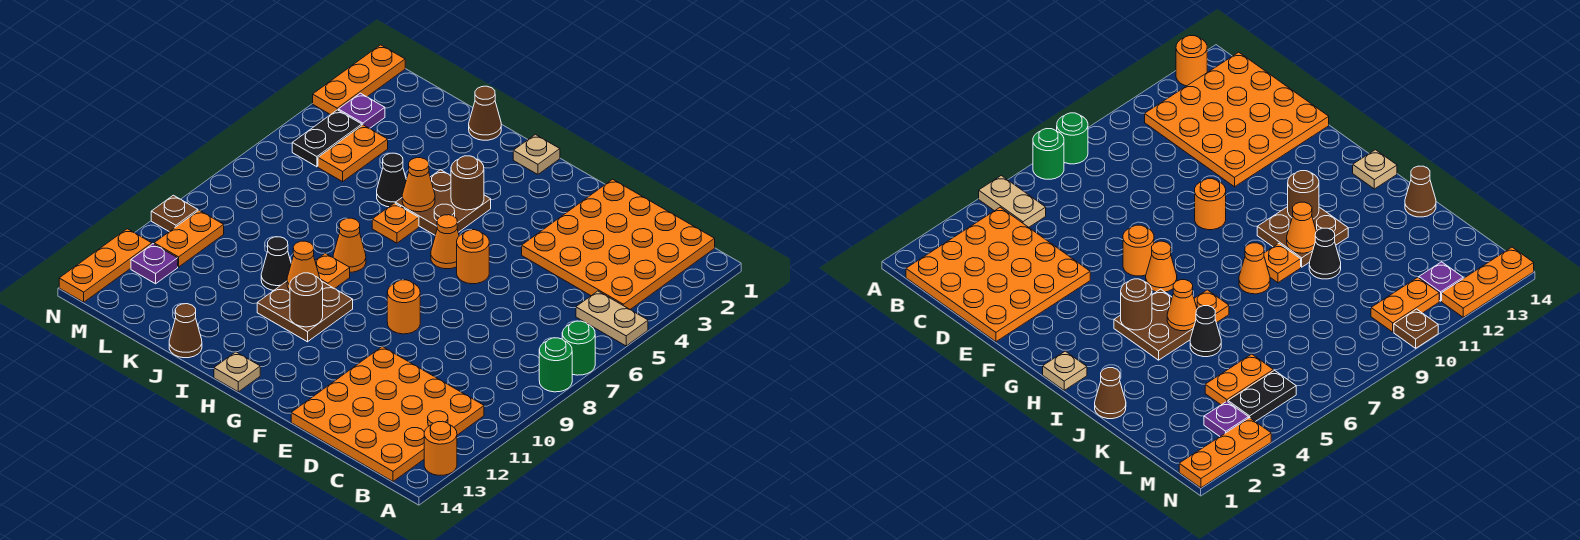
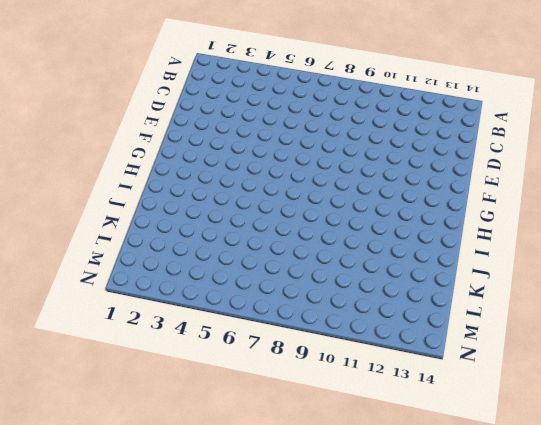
none -> tan 1x2 plate [576,291,648,346]
none -> green 1x1 round brick [562,321,595,375]
none -> green 1x1 round brick [539,338,572,392]
none -> orange 1x1 round brick [424,421,457,475]

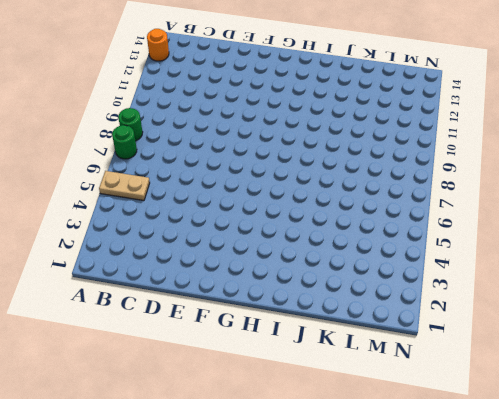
none -> orange 4x4 plate [522,179,715,309]
none -> orange 4x4 plate [291,346,484,481]
none -> orange 1x1 round brick [457,230,489,284]
none -> orange 1x1 round brick [387,280,420,334]

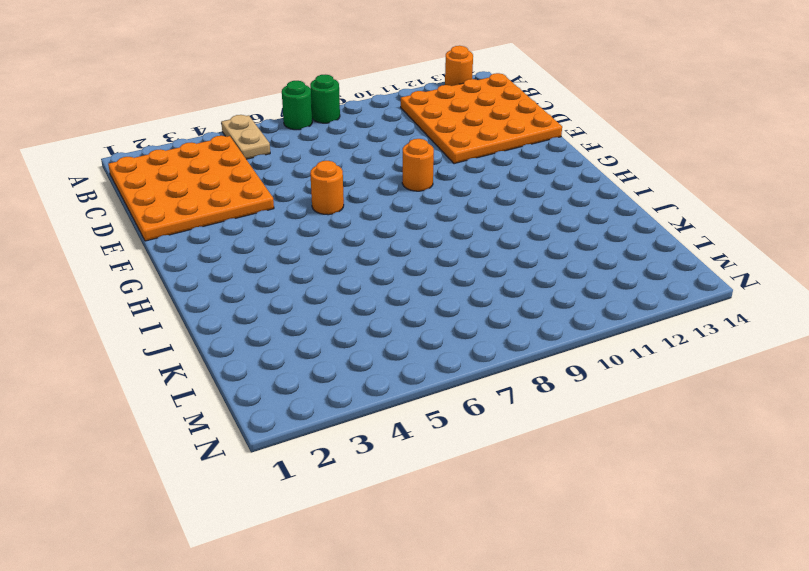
none -> orange 1x1 cone [431,215,459,269]
none -> tan 1x1 plate [513,134,560,174]
none -> brown 2x2 plate [395,170,491,235]
none -> brown 2x2 plate [257,281,353,342]

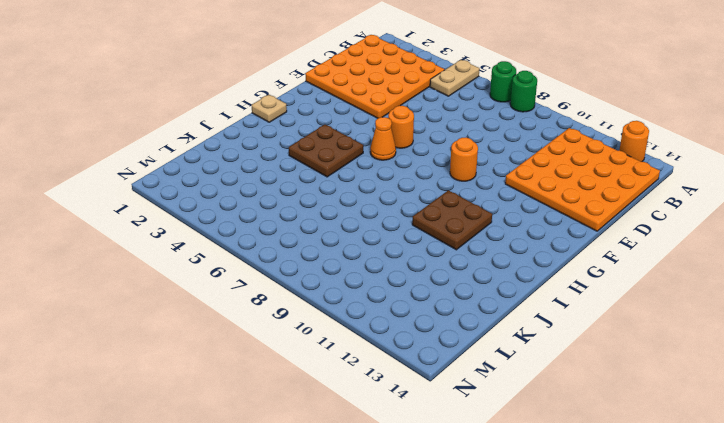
none -> tan 1x1 plate [214,352,260,392]
none -> orange 1x1 plate [372,203,419,243]
none -> orange 1x1 cone [333,218,366,272]
none -> orange 1x1 plate [315,253,350,289]

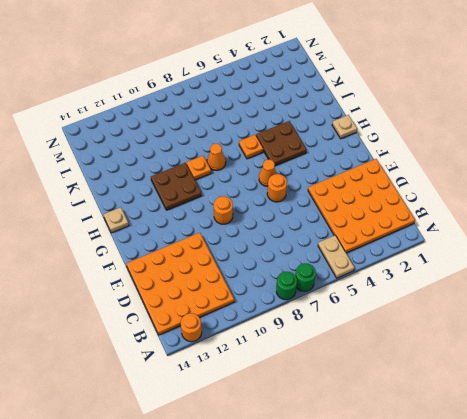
none -> brown 1x1 cone [469,86,501,140]
none -> black 1x1 cone [377,153,406,207]
none -> black 1x1 cone [261,237,291,290]
none -> brown 1x1 cone [169,304,202,358]

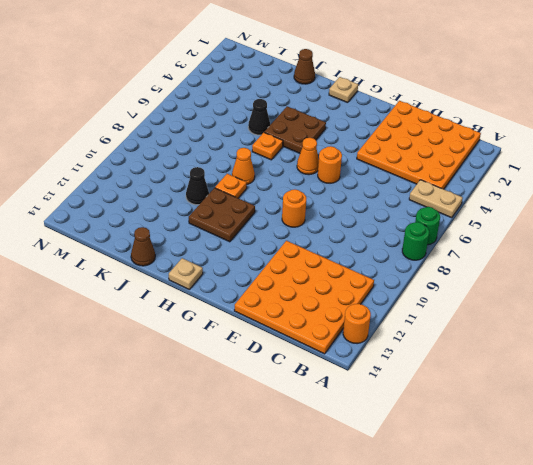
none -> orange 1x2 plate [318,125,388,182]
none -> purple 1x1 plate [338,93,385,128]
none -> black 1x2 plate [292,110,362,167]
none -> orange 1x2 plate [154,210,224,267]

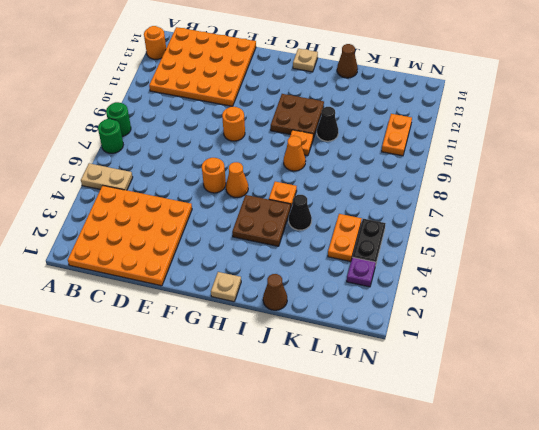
none -> purple 1x1 plate [131,244,178,284]
none -> orange 1x3 plate [313,45,405,115]
none -> brown 1x1 plate [151,195,198,232]
none -> orange 1x3 plate [59,229,152,302]

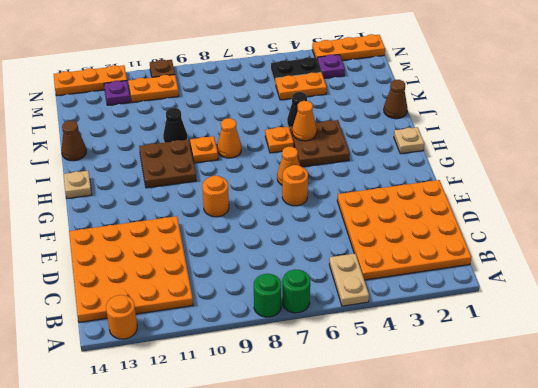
none -> brown 1x1 round brick [451,156,484,210]
none -> brown 1x1 round brick [290,273,323,327]
none -> orange 1x1 cone [287,241,320,290]

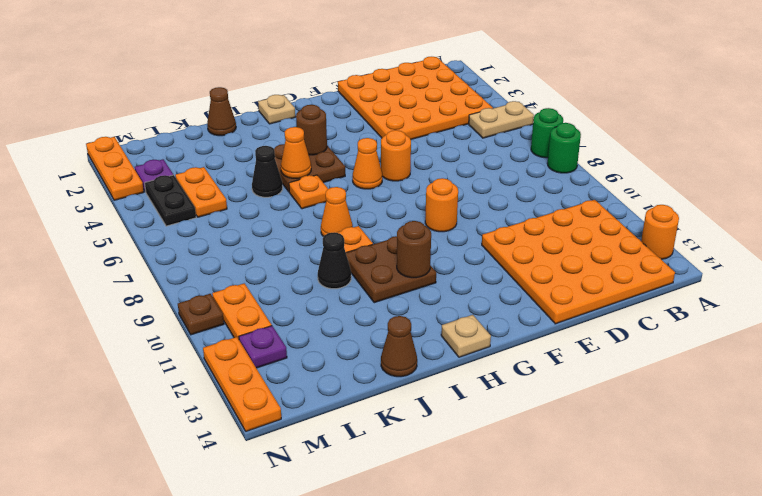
none -> orange 1x1 cone [287,241,320,290]

